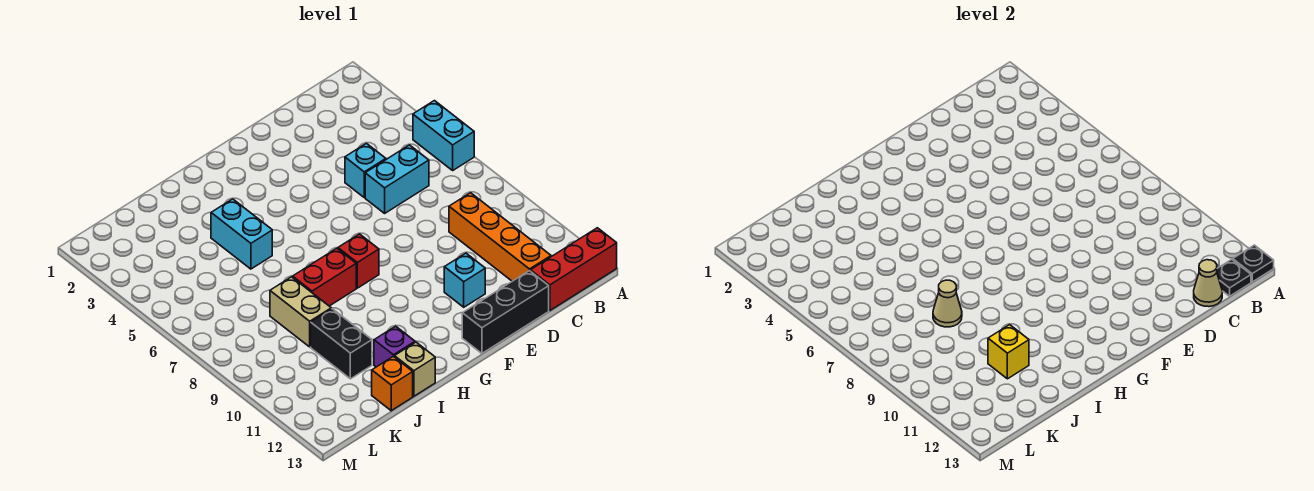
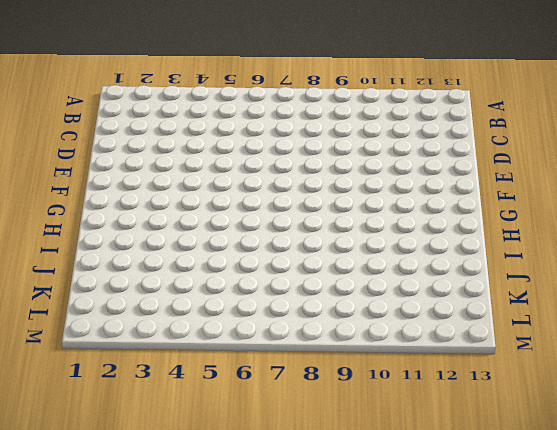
none -> cyan 1x2 brick [413,101,474,170]
none -> red 1x3 brick [530,228,617,311]
none -> cyan 1x2 brick [365,145,429,213]

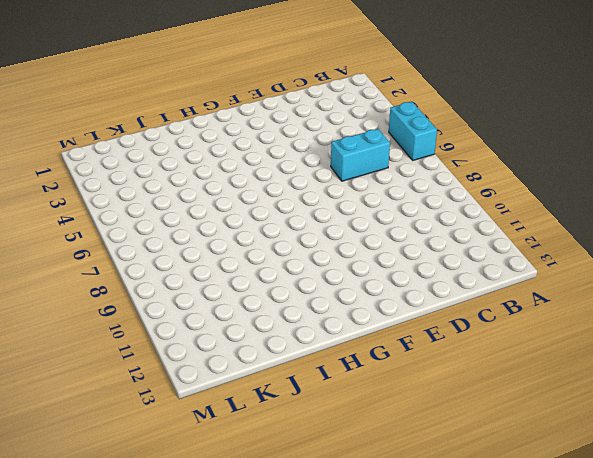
none -> red 1x3 brick [530,228,617,311]
none -> orange 1x4 brick [449,193,551,281]
none -> cyan 1x1 brick [345,143,386,197]

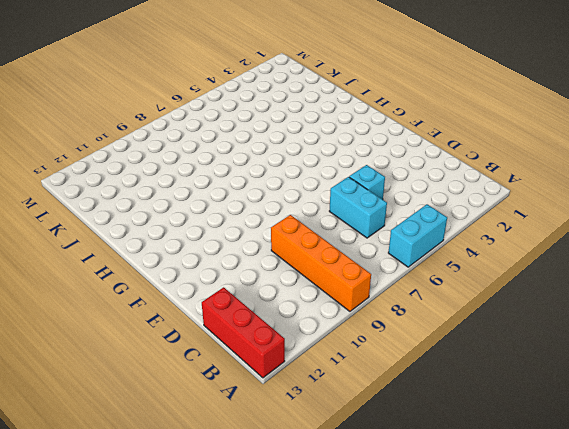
orange 1x4 brick [271,215,371,311] -> orange 1x4 brick turned to [449,193,551,281]
none -> black 1x3 brick [462,271,549,353]
none -> cyan 1x1 brick [444,253,485,307]
none -> red 1x1 brick [338,234,379,288]

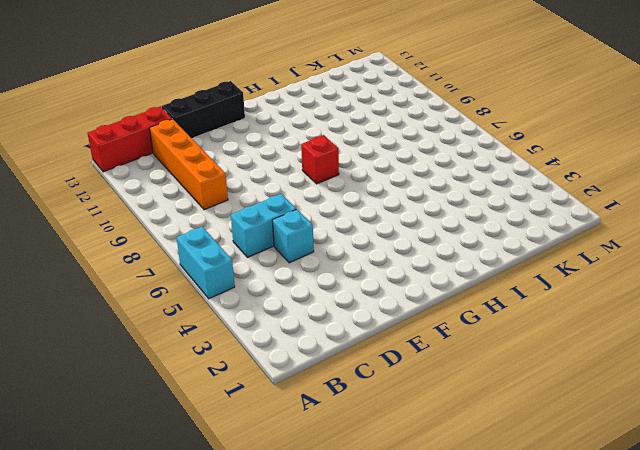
none -> cyan 1x1 brick [444,253,485,307]
none -> red 1x2 brick [293,248,356,306]
none -> cyan 1x2 brick [211,199,272,269]

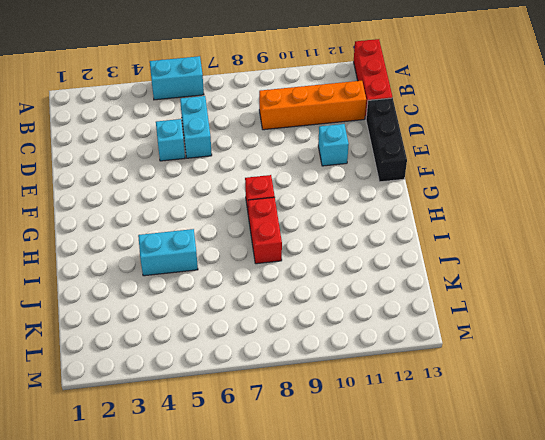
none -> purple 1x1 brick [374,326,415,367]
none -> tan 1x1 brick [394,342,435,396]
none -> tan 1x2 brick [270,277,331,347]

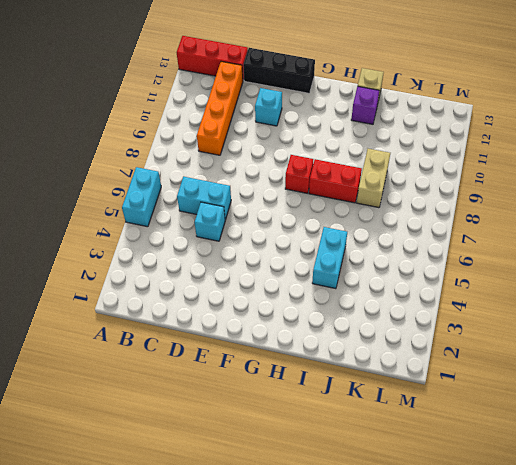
none -> black 1x2 brick [311,309,372,379]
none -> orange 1x1 brick [372,356,413,411]
none -> black 1x1 plate [1233,245,1274,282]

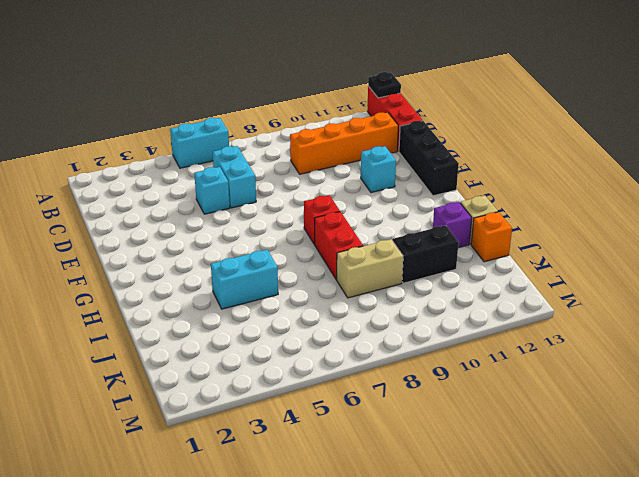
none -> black 1x1 plate [1217,259,1251,296]
none -> tan 1x1 cone [1194,260,1222,307]
none -> tan 1x1 cone [933,280,962,327]

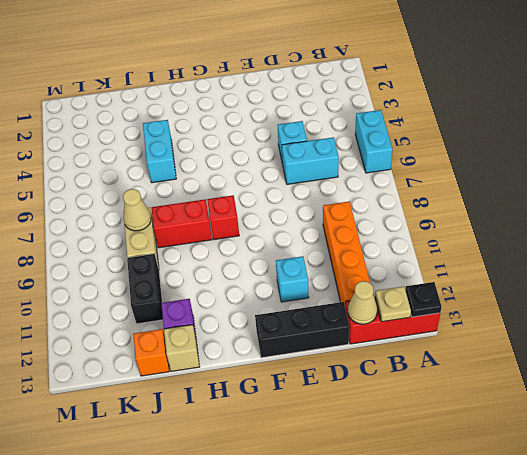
tan 1x1 plate [375,287,411,322] -> black 1x1 plate [1217,259,1251,296]
none -> yellow 1x1 brick [988,325,1029,379]

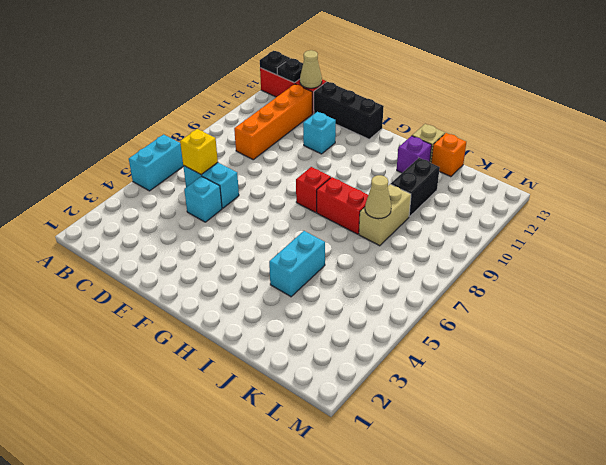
yellow 1x1 brick [180,129,218,174] -> yellow 1x1 brick moved to [988,325,1029,379]

